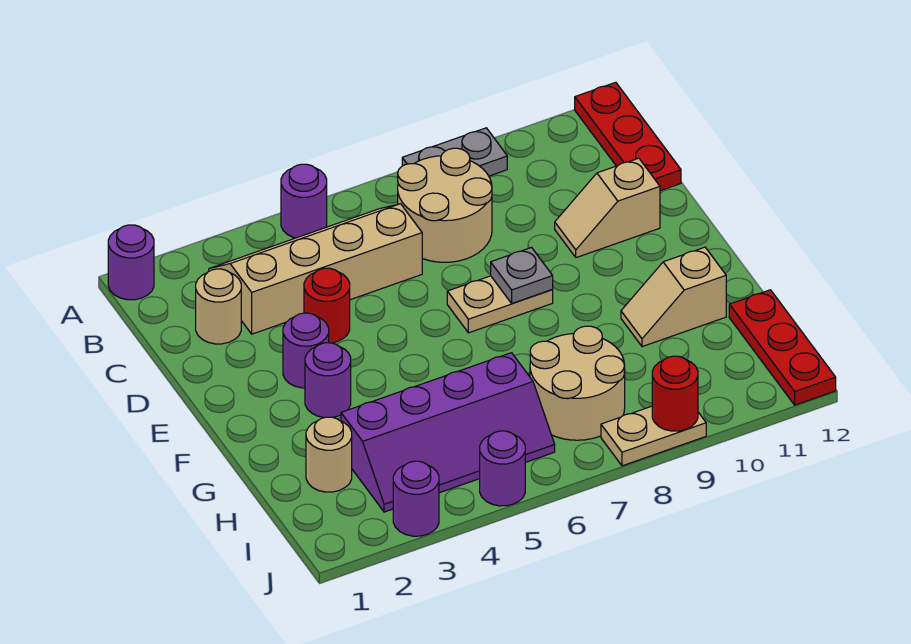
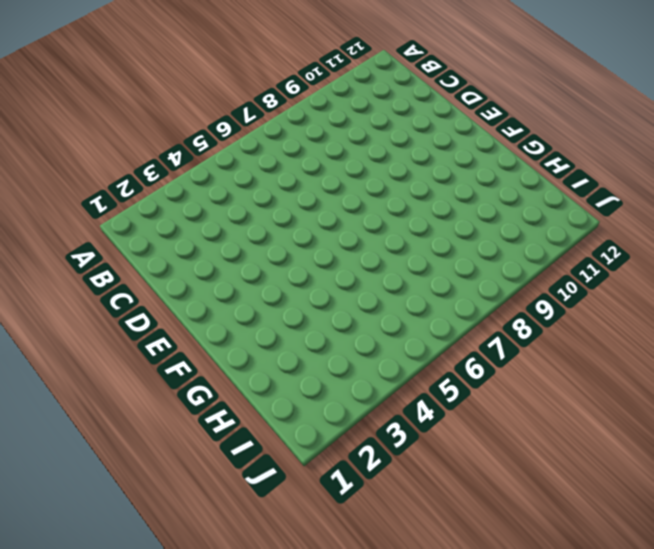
none -> purple 1x1 round brick [108,225,154,300]
none -> purple 1x1 round brick [281,164,327,238]
none -> grey 1x2 plate [402,128,507,176]

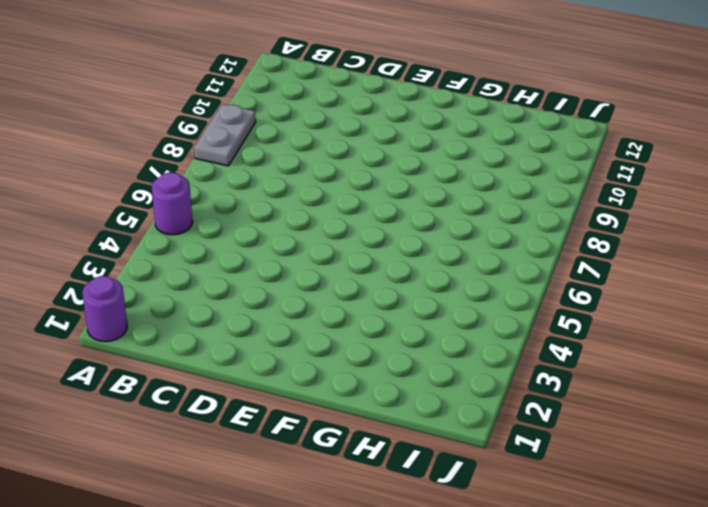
none -> red 1x3 plate [575,82,681,191]
none -> tan 2x4 slope [209,204,422,334]
none -> tan 2x2 round brick [398,148,492,262]

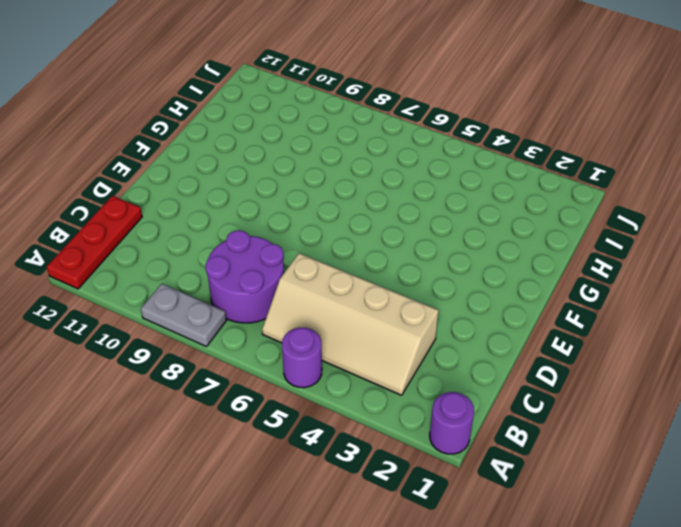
purple 2x2 round brick [205,230,284,323] -> tan 2x2 round brick [398,148,492,262]
none -> tan 1x1 round brick [196,269,241,344]
none -> red 1x1 round brick [304,268,350,343]
none -> tan 1x2 slope [555,158,660,258]

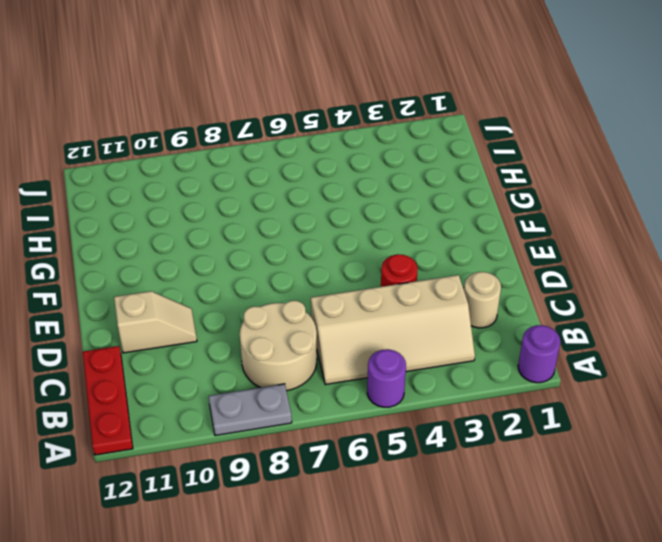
none -> purple 1x1 round brick [283,313,329,388]
none -> tan 1x2 plate [447,276,553,333]
none -> purple 1x1 round brick [305,343,351,418]

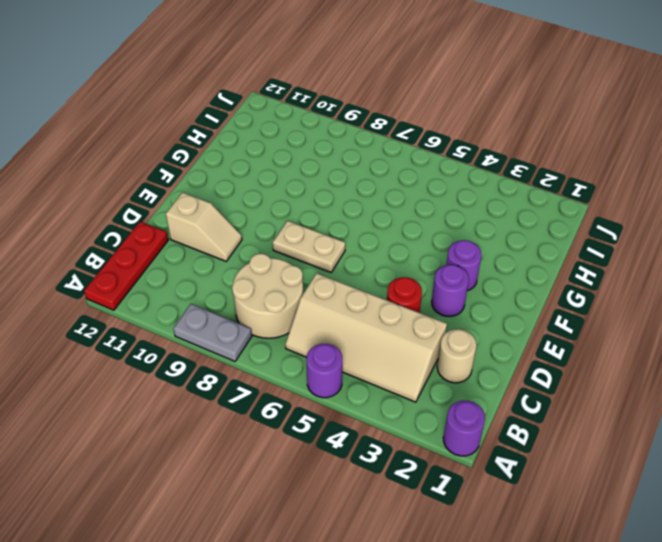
none -> tan 1x2 slope [621,247,726,347]
none -> tan 1x1 round brick [306,417,352,492]
none -> purple 2x4 slope [341,353,555,512]

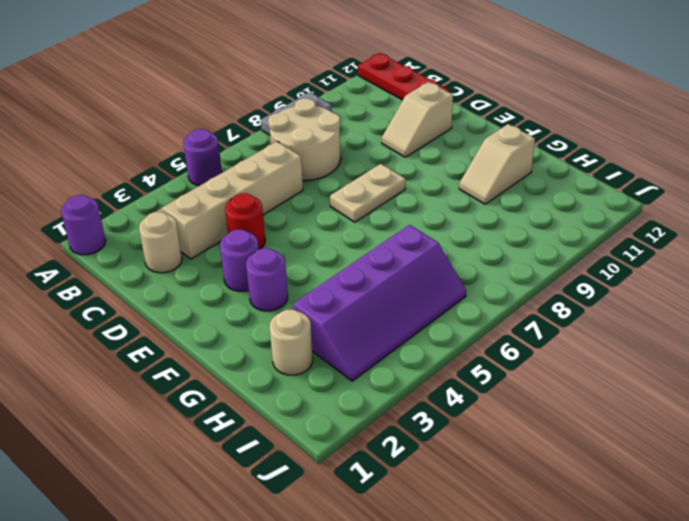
none -> tan 2x2 round brick [530,326,625,440]
none -> red 1x3 plate [729,290,836,405]
none -> purple 1x1 round brick [393,461,439,536]

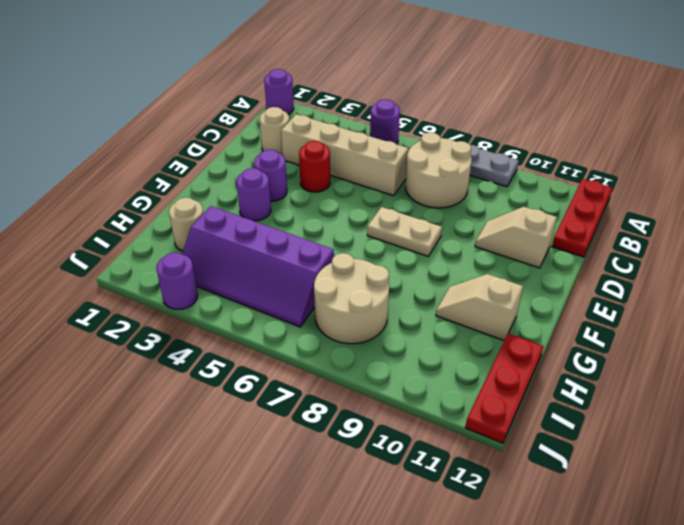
none -> purple 1x1 round brick [480,431,525,506]
none -> tan 1x2 plate [601,406,706,466]
none -> grey 1x1 plate [491,248,553,304]

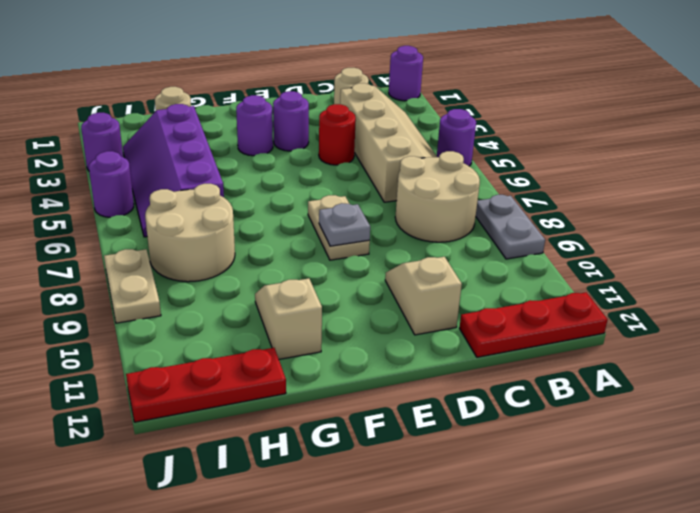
none -> red 1x1 round brick [652,356,698,431]

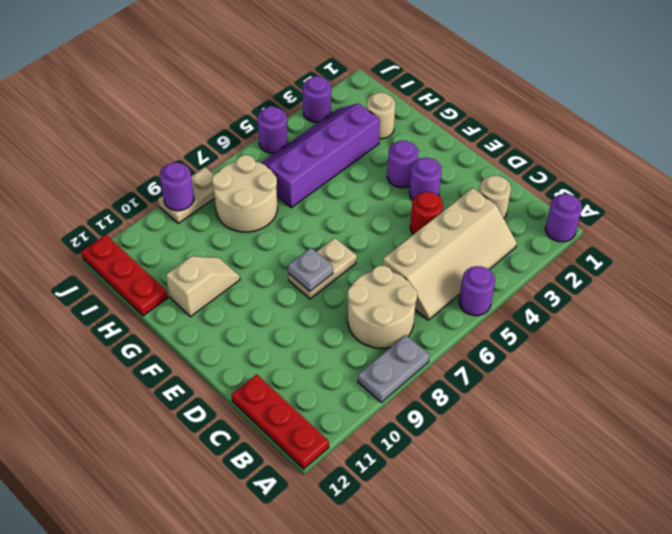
purple 1x1 round brick [160,163,194,211] -> red 1x1 round brick [652,356,698,431]
none -> tan 1x2 slope [555,158,660,258]

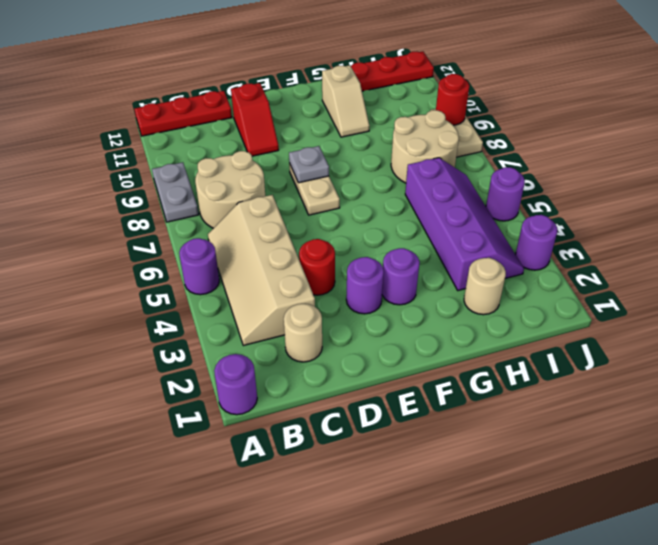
red 1x2 slope [231,83,279,156] -> tan 1x2 slope [555,158,660,258]

